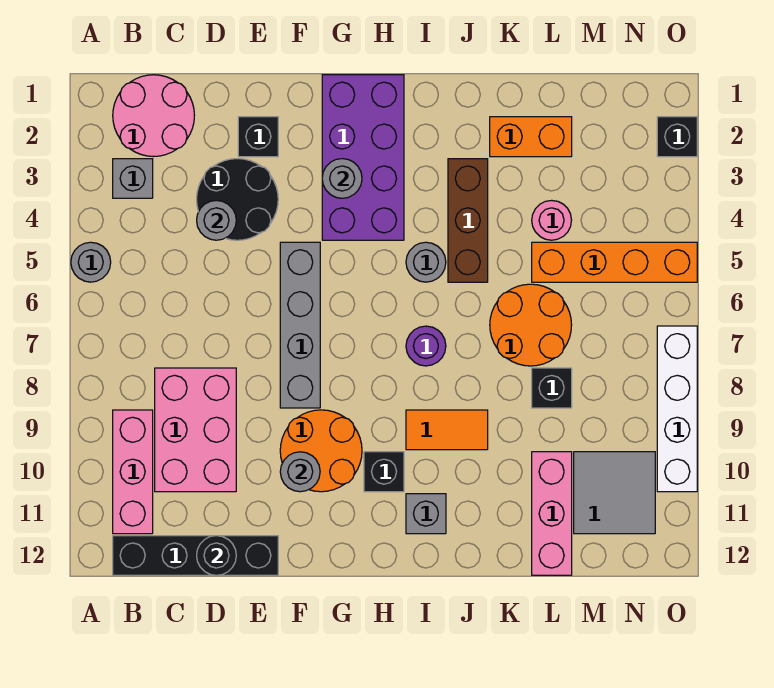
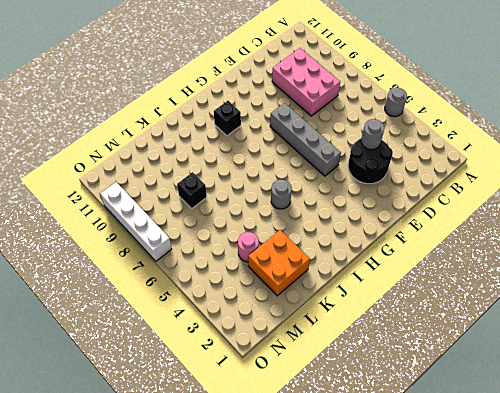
orange 2x2 brick [248,230,310,296] -> orange 1x2 brick [490,117,572,157]
none -> pink 2x2 round brick [113,75,194,157]
none -> grey 1x1 brick [113,159,153,198]
none -> pink 1x3 brick [113,410,153,534]
none -> black 1x4 brick [113,536,278,575]

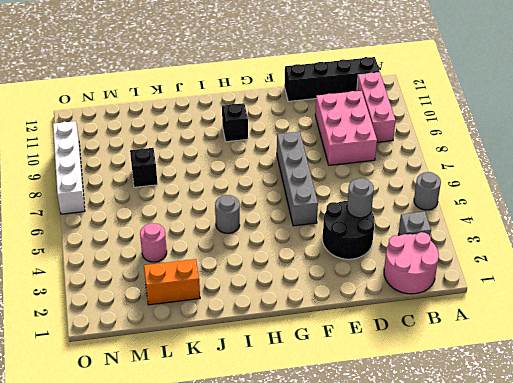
none -> black 1x1 brick [238,117,278,157]
none -> orange 2x2 round brick [280,410,362,492]
none -> purple 2x4 brick [322,75,404,240]
none -> purple 1x1 round brick [406,326,446,366]

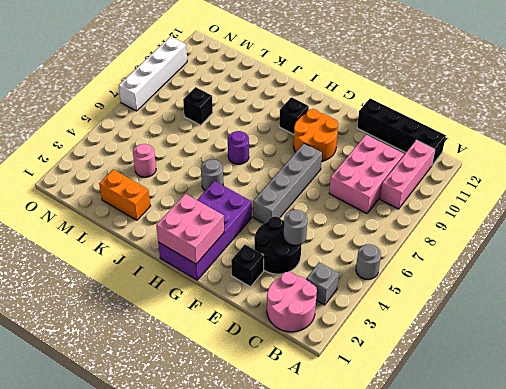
pink 2x2 brick [156,194,224,264] -> none
none -> orange 1x2 tile [406,410,488,450]
none -> grey 1x1 brick [406,494,446,534]
none -> brown 1x3 brick [448,159,488,282]
none -> orange 2x2 round brick [490,284,572,366]

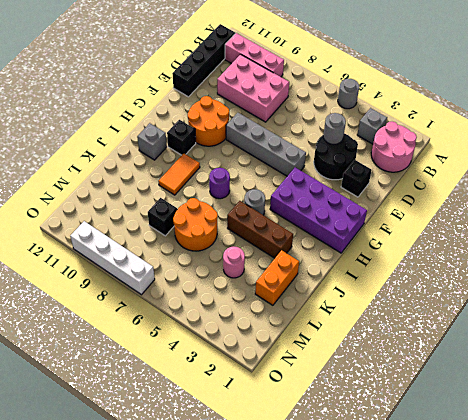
none -> orange 1x4 brick [532,242,697,282]
none -> pink 1x3 brick [532,452,572,575]
none -> grey 2x2 tile [574,452,655,534]
none -> black 1x1 brick [657,117,697,157]

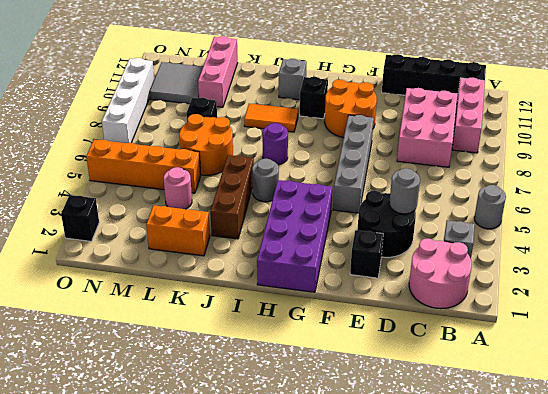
none -> black 1x1 round brick [197,536,236,575]
none -> grey 1x1 round brick [280,452,320,492]
none -> grey 1x1 round brick [322,159,362,198]

